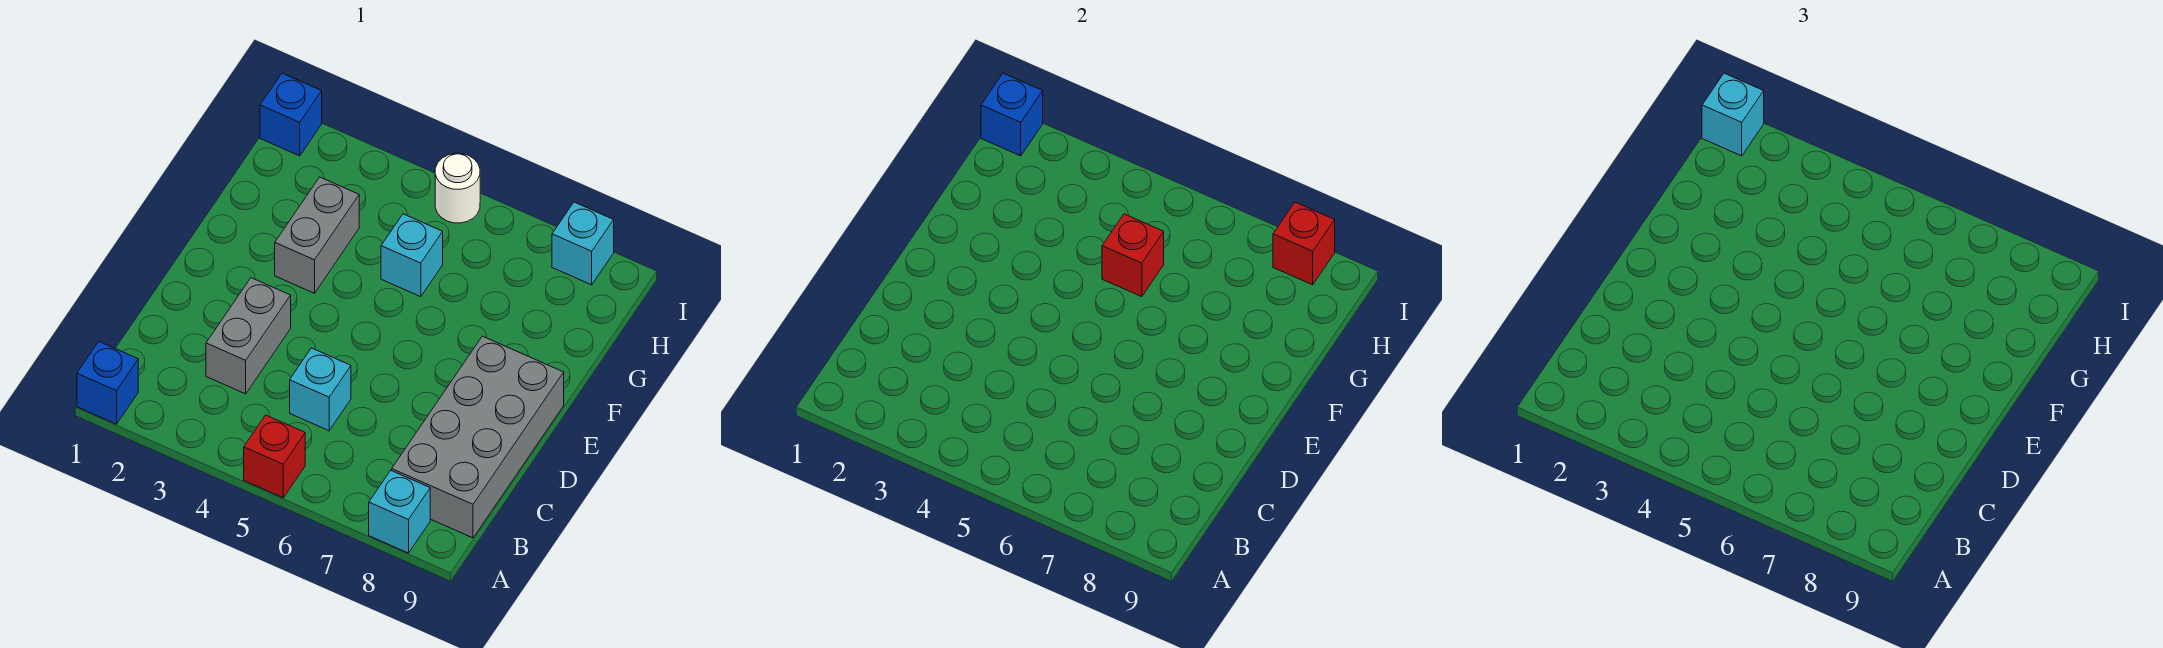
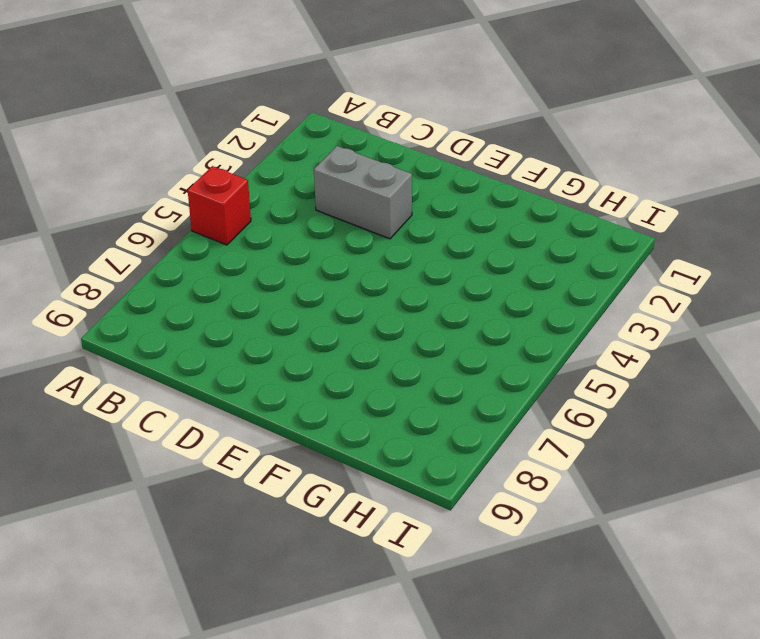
none -> blue 1x1 brick [77,342,138,424]
none -> cyan 1x1 brick [369,470,430,553]
none -> grey 2x4 brick [392,336,564,538]

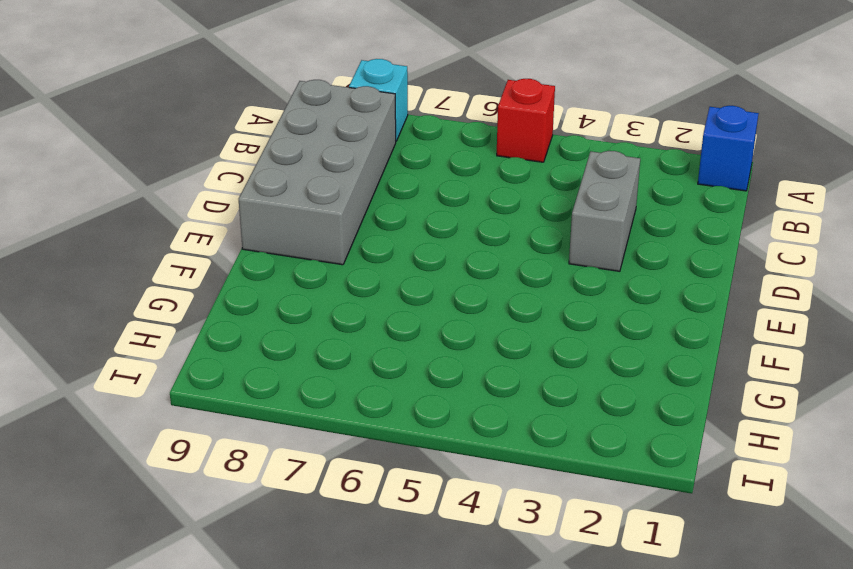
none -> cyan 1x1 brick [290,348,351,431]
none -> grey 1x2 brick [275,177,359,293]
none -> cyan 1x1 brick [381,214,443,297]

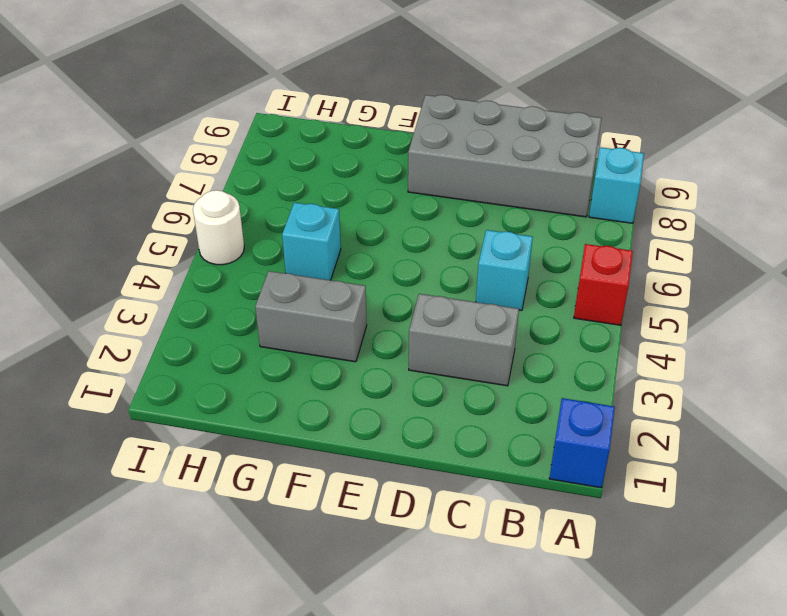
none -> blue 1x1 brick [260,73,322,156]
none -> cyan 1x1 brick [552,202,614,285]
none -> red 1x1 brick [1102,214,1164,297]

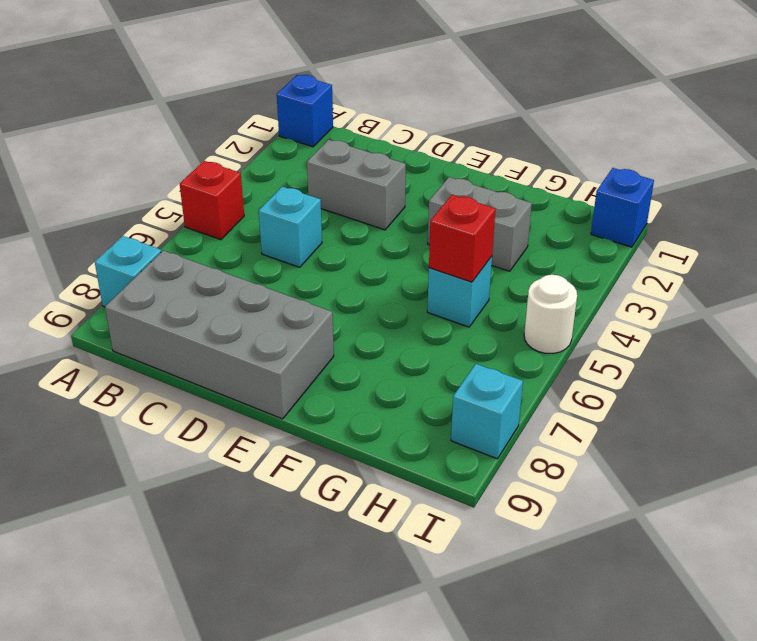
none -> blue 1x1 brick [981,73,1043,156]
none -> red 1x1 brick [1273,202,1335,285]
none -> cyan 1x1 brick [1702,73,1764,156]

